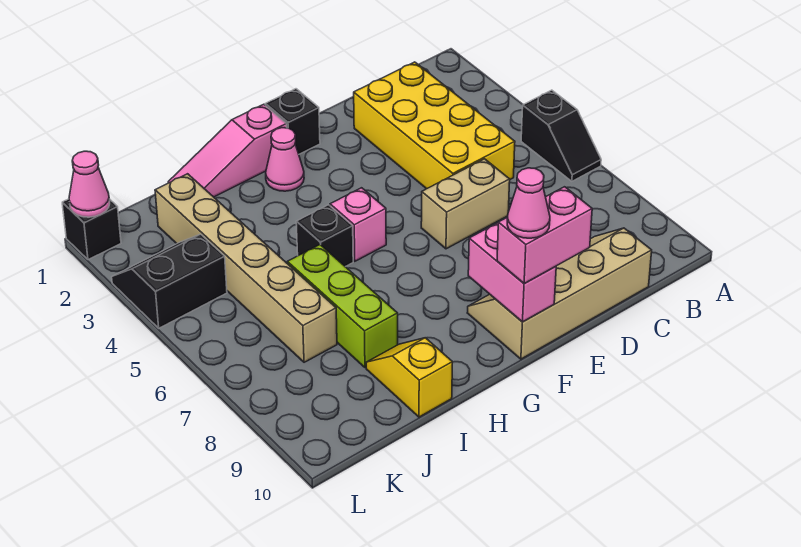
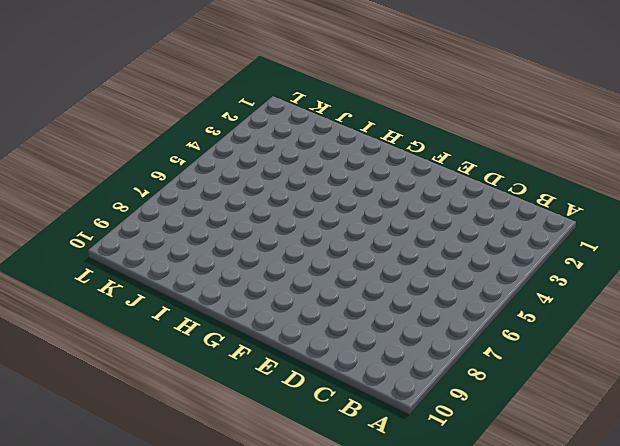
none -> black 1x2 slope [521,90,601,181]
none -> yellow 2x4 brick [354,62,515,189]
none -> tan 2x4 slope [467,228,652,359]

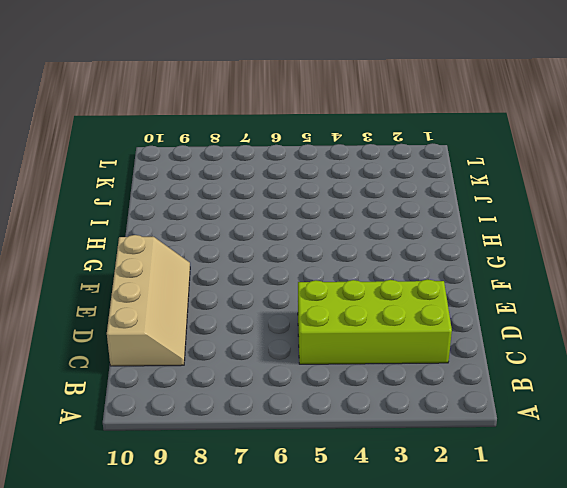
lime 2x4 brick [298,279,452,364] -> yellow 2x4 brick [354,62,515,189]
none -> black 1x2 slope [521,90,601,181]
none -> tan 1x2 brick [421,159,510,249]
none -> black 1x1 brick [265,89,320,154]

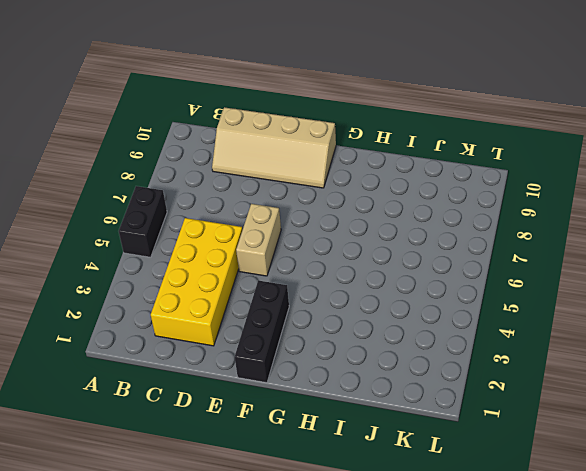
black 1x2 brick [119,186,167,257] -> black 1x2 slope [521,90,601,181]
tan 1x2 brick [236,204,281,276] -> tan 1x2 brick turned to [421,159,510,249]
black 1x3 brick [235,280,289,383] -> black 1x1 brick [265,89,320,154]
none -> pink 1x3 slope [168,104,287,197]
none -> pink 1x1 cone [266,128,304,191]
none -> pink 1x1 brick [330,188,386,261]

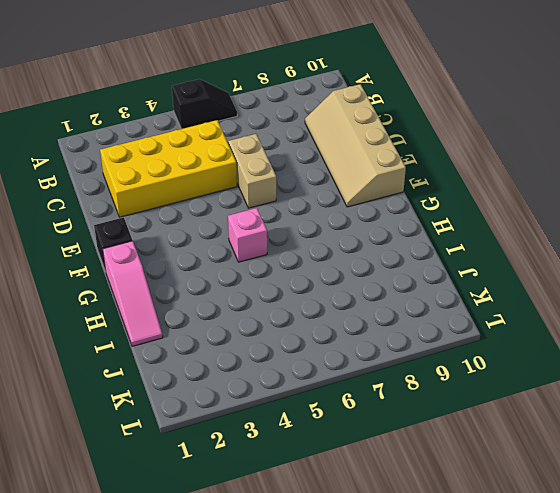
none -> pink 1x1 cone [266,128,304,191]
none -> black 1x1 brick [296,205,353,267]
none -> lime 1x3 brick [287,245,398,368]

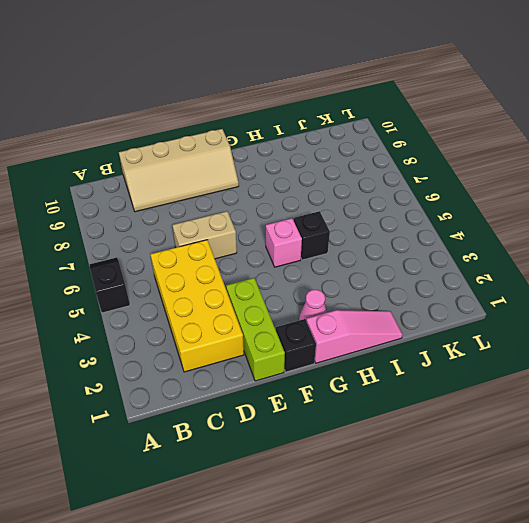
lime 1x3 brick [226,278,285,381] -> lime 1x3 brick moved to [287,245,398,368]
none -> yellow 1x2 slope [366,338,452,417]
none -> tan 1x6 brick [155,174,337,362]
none -> black 2x2 slope [112,234,227,328]

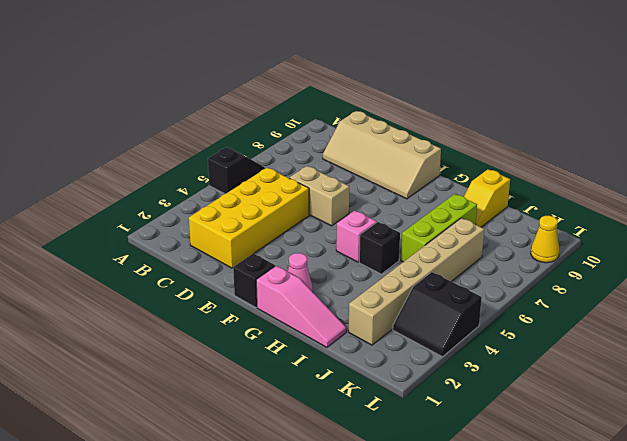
yellow 1x1 cone [531,216,559,263] -> none
none -> black 1x1 brick [62,199,121,260]
none -> pink 1x2 brick [468,223,556,322]
none -> pink 1x1 cone [69,151,110,217]

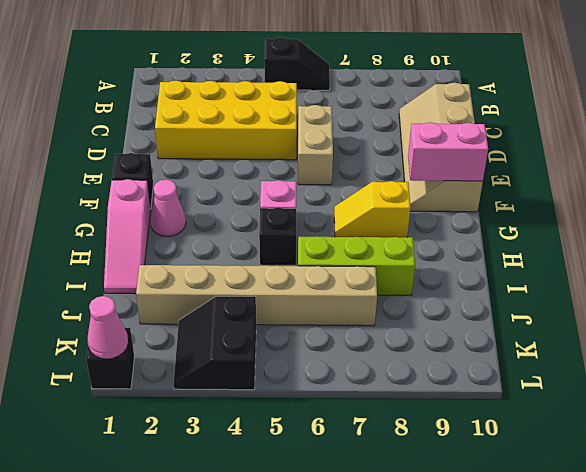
yellow 1x2 slope [334,181,411,237] -> yellow 1x2 slope moved to [366,338,452,417]
none -> pink 1x2 brick [497,187,592,284]
none -> pink 1x1 cone [507,168,550,238]

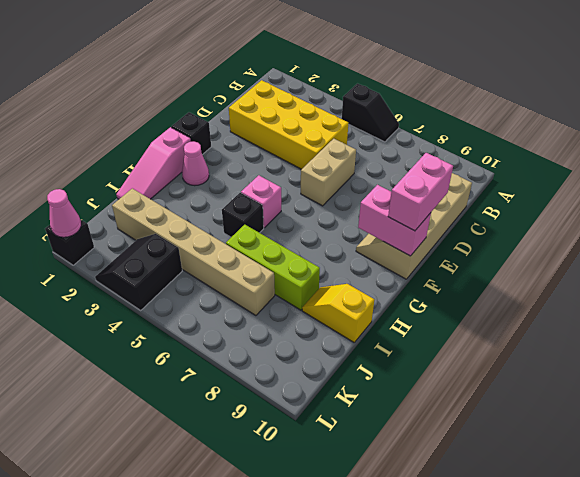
none -> pink 1x1 cone [507,168,550,238]

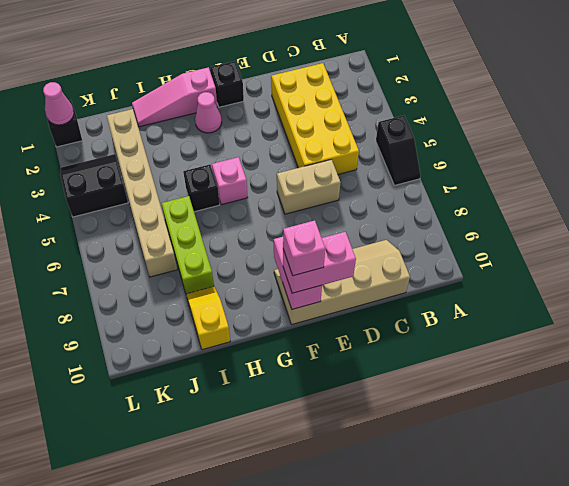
pink 1x1 brick [283,220,325,276] -> pink 1x1 cone [507,168,550,238]

